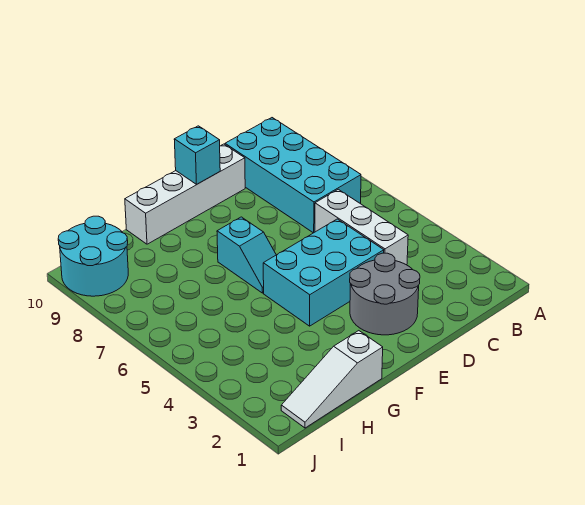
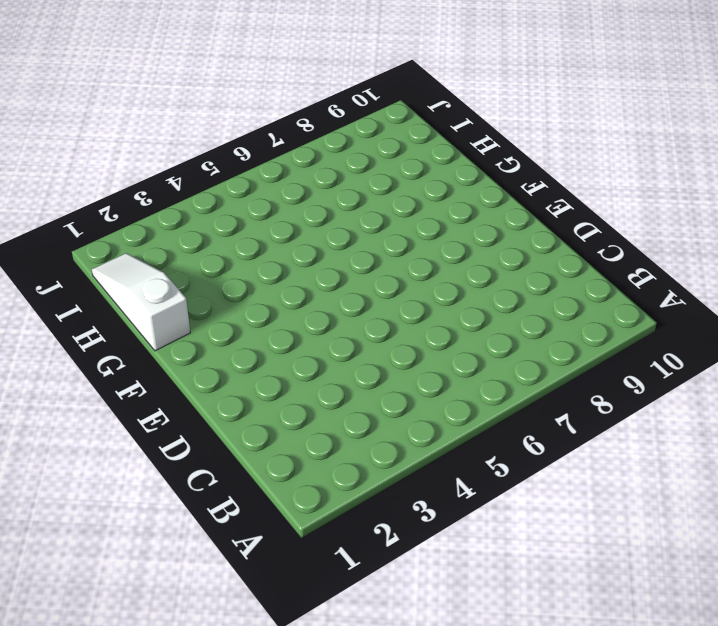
none -> cyan 2x4 brick [225,118,361,233]
none -> white 1x3 brick [315,189,408,265]

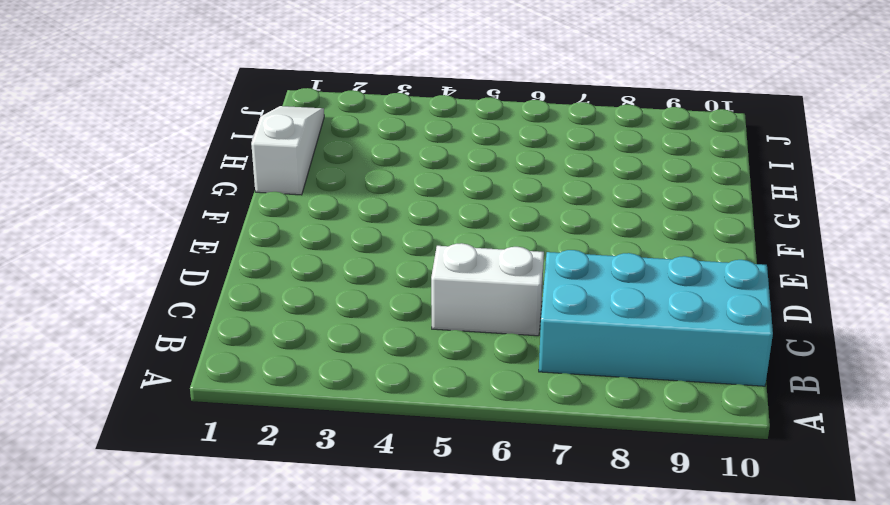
white 1x2 brick [431,243,544,336] -> white 1x3 brick [315,189,408,265]
none -> grey 2x2 round brick [350,253,420,335]
none -> cyan 2x3 brick [263,219,384,326]

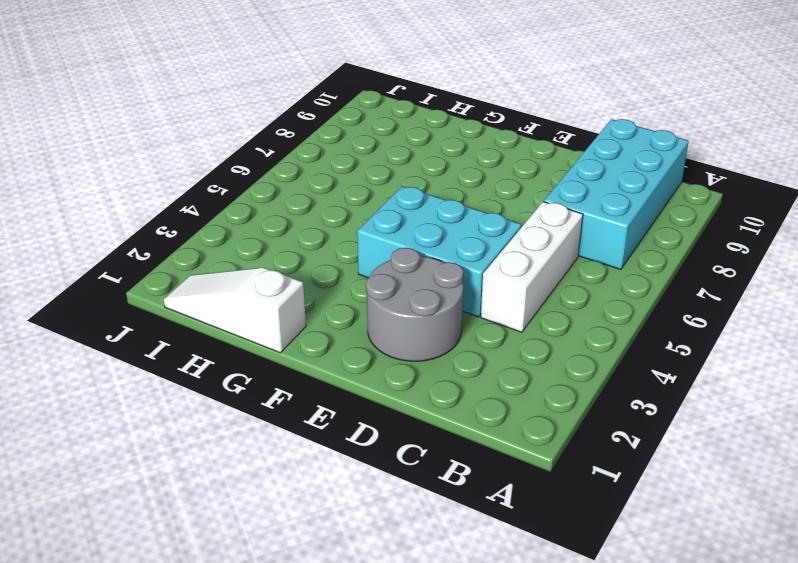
none -> white 1x4 brick [125,144,245,244]
none -> cyan 1x2 slope [217,217,276,293]

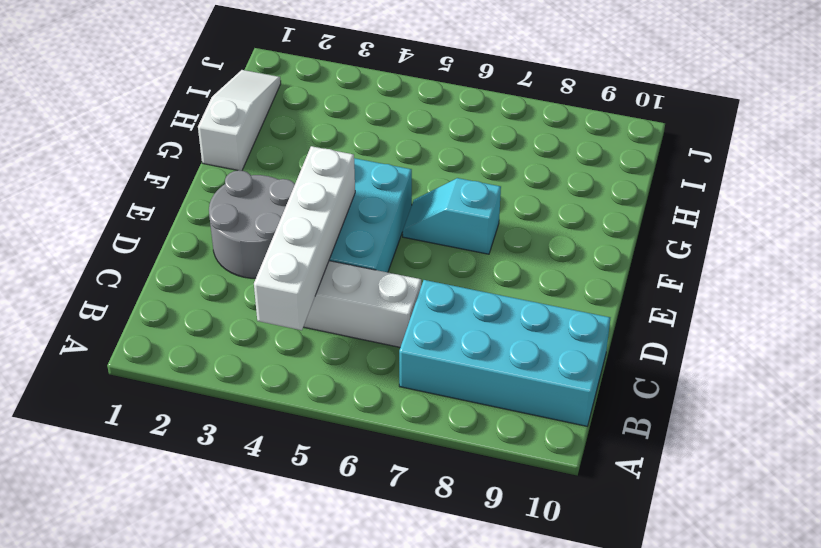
white 1x4 brick [254,146,355,330] -> white 1x4 brick moved to [125,144,245,244]
none -> cyan 2x2 round brick [58,216,128,296]
none -> cyan 1x1 brick [174,126,220,184]

